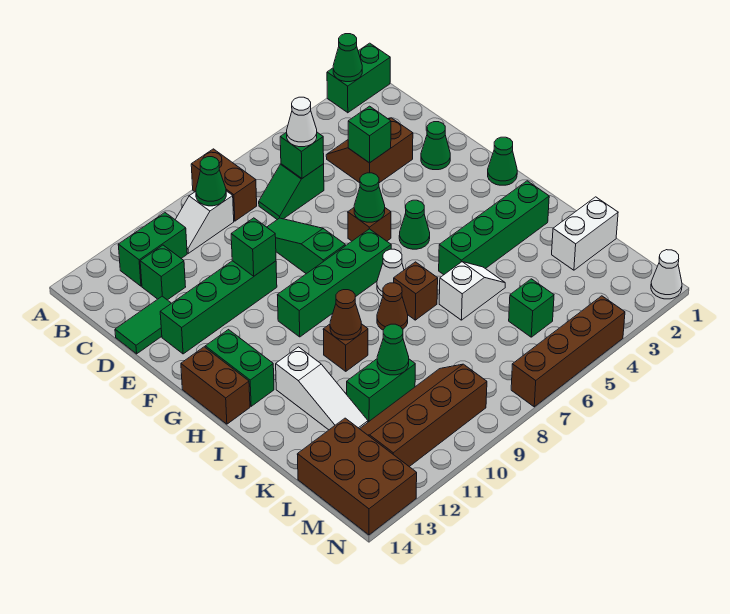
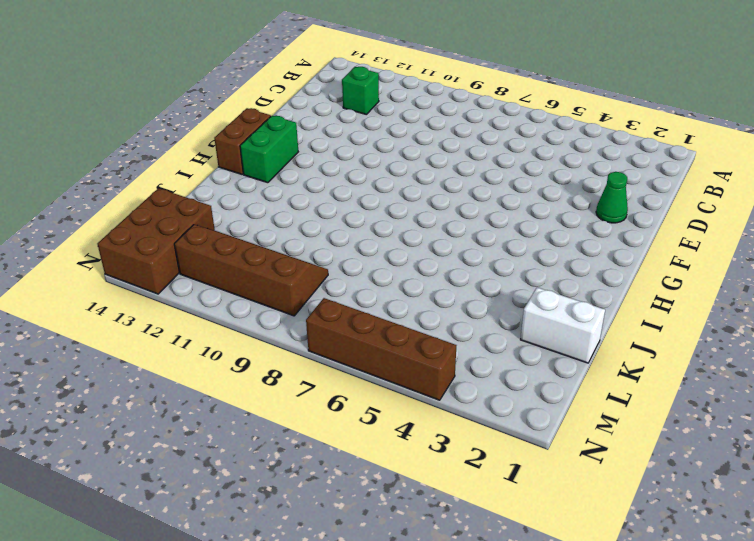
none -> green 1x2 brick [327,43,390,113]
none -> brown 1x2 brick [191,149,257,221]
none -> white 1x2 slope [175,191,234,253]
none -> green 1x2 brick [118,213,187,286]

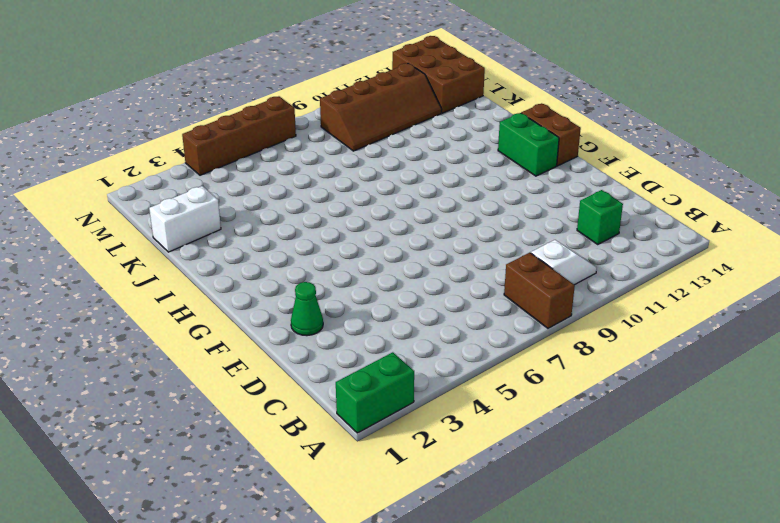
none -> green 1x2 brick [118,213,187,286]
none -> brown 2x2 slope [326,118,413,183]
none -> green 1x2 slope [259,164,324,220]
none -> green 1x3 slope [267,218,345,274]

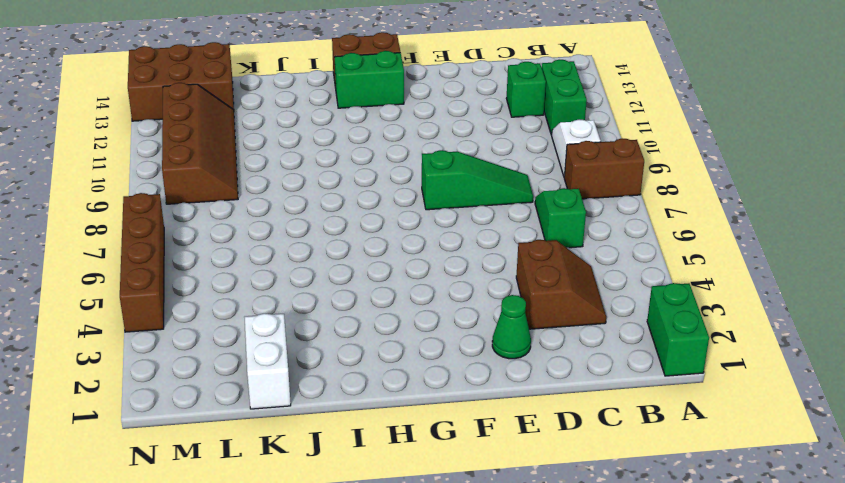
none -> green 1x2 tile [115,296,171,354]
none -> green 1x4 brick [160,261,277,354]
none -> brown 1x1 brick [348,208,391,241]
none -> green 1x1 cone [488,137,517,185]

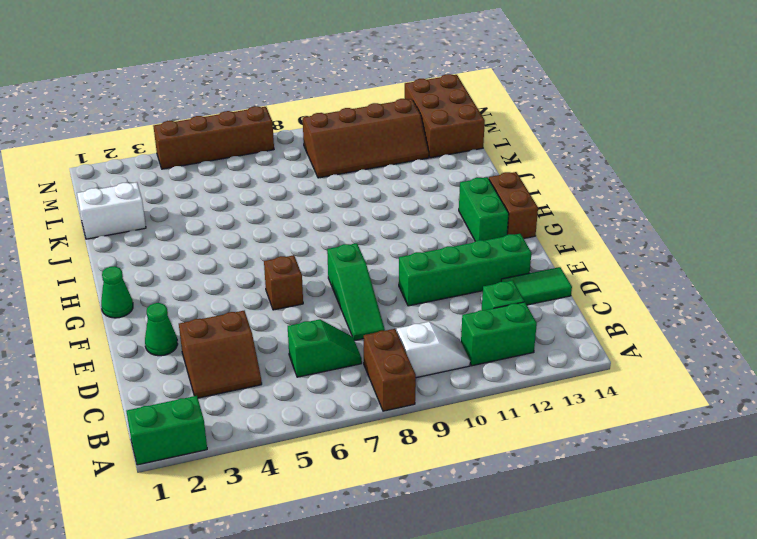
none -> green 1x1 cone [399,200,430,249]
none -> green 1x4 brick [278,229,391,337]
none -> white 1x1 cone [377,249,404,296]
none -> green 1x4 brick [439,181,549,275]

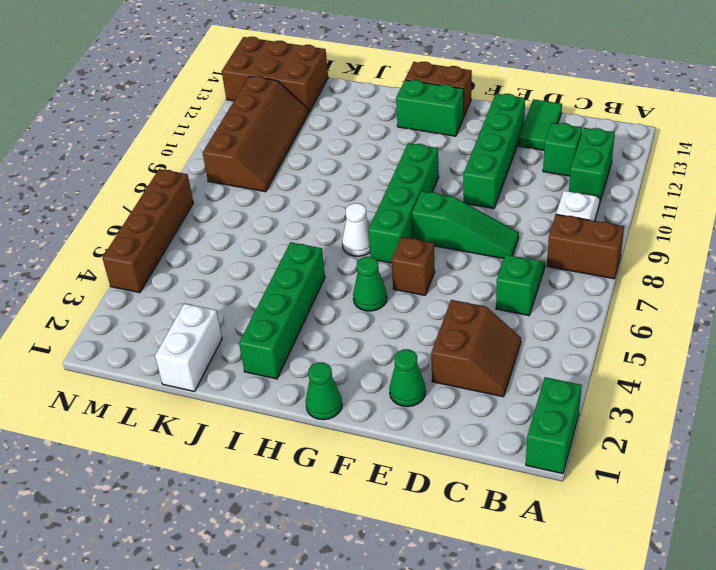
none -> brown 1x1 brick [394,262,438,320]
none -> brown 1x1 cone [377,283,408,330]
none -> brown 1x1 brick [323,324,368,371]
none -> white 1x3 slope [276,347,368,430]

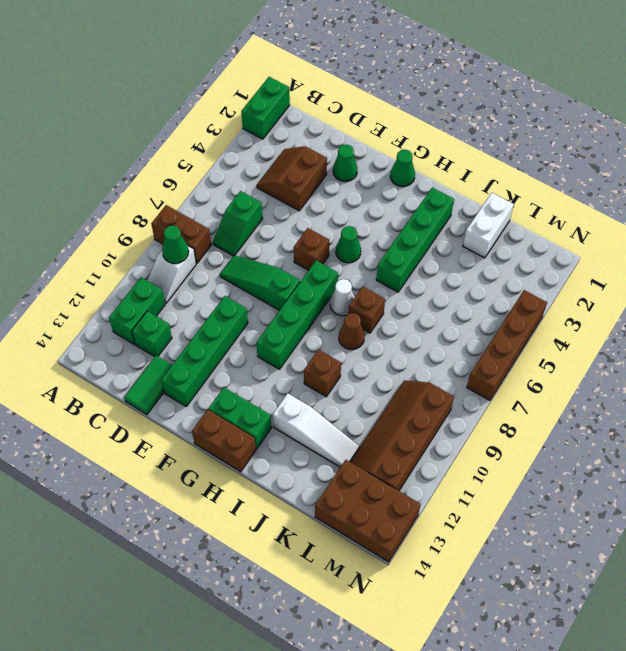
none -> white 1x2 slope [439,262,505,320]
none -> green 1x2 brick [347,359,415,422]
none -> green 1x1 brick [509,279,554,337]
none -> white 1x1 cone [651,250,682,299]

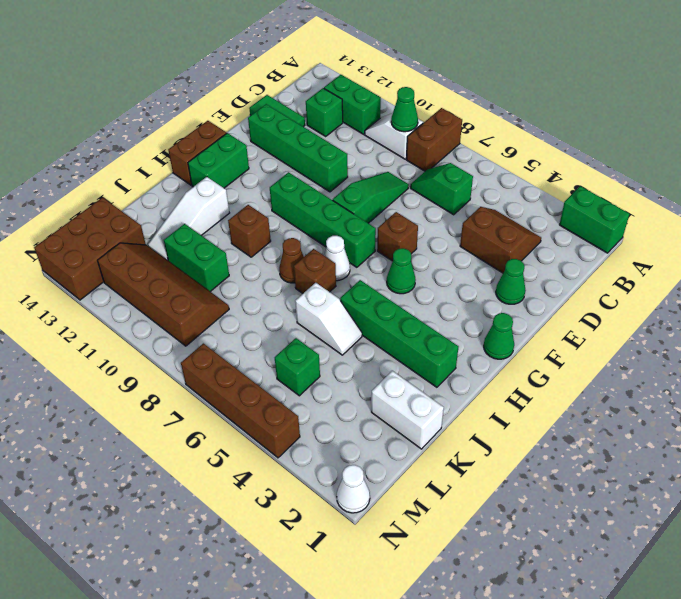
none -> green 1x1 cone [333,34,362,82]
none -> green 1x1 brick [280,132,324,178]
none -> green 1x1 brick [348,106,391,163]
none -> green 1x1 brick [231,218,276,276]

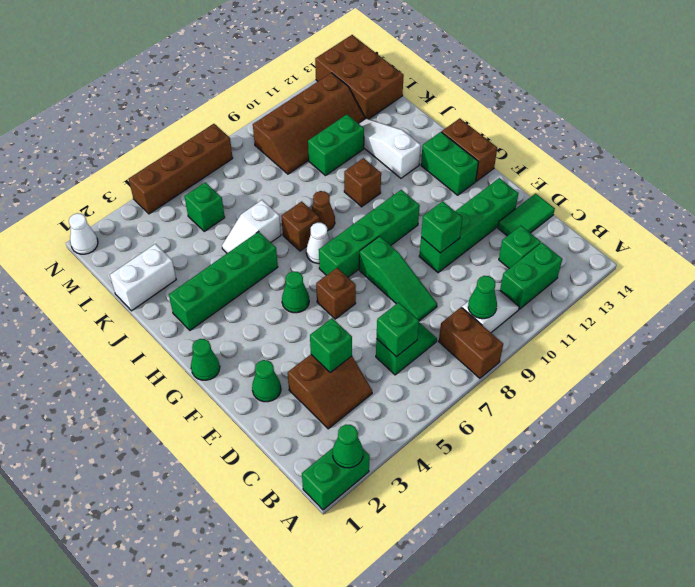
none -> green 1x1 cone [354,173,385,222]
none -> brown 1x1 cone [330,290,361,340]
none -> green 1x1 cone [377,324,409,375]
none -> white 1x1 cone [287,97,317,147]

